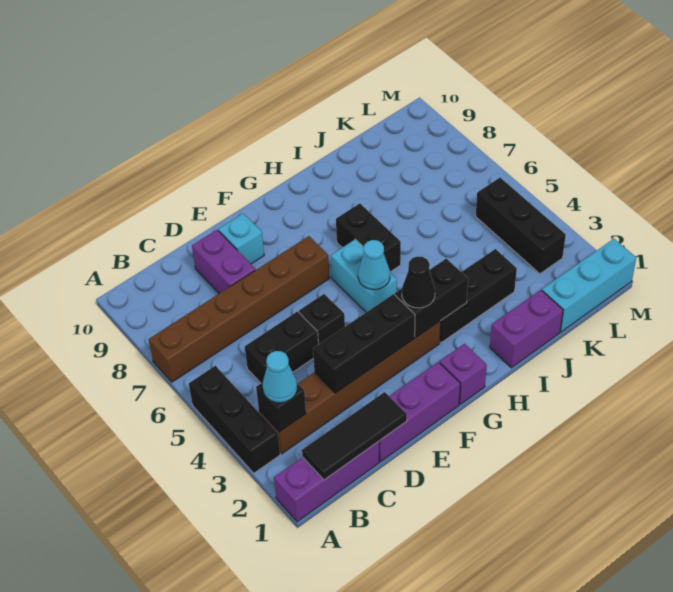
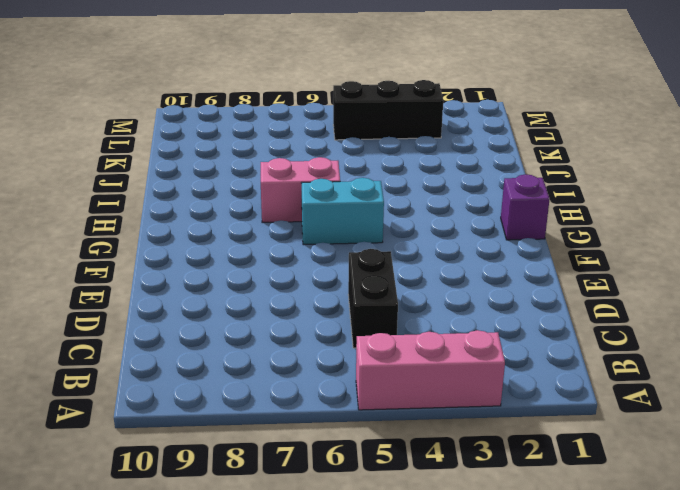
pink 1x3 brick [356,330,505,410] -> black 1x3 brick [189,366,280,473]
pink 1x2 brick [261,157,340,223] -> black 1x2 brick [336,203,401,272]
none -> purple 1x3 brick [274,441,379,522]
none -> brown 1x6 brick [149,236,330,382]
none -> brown 1x6 brick [259,321,441,454]

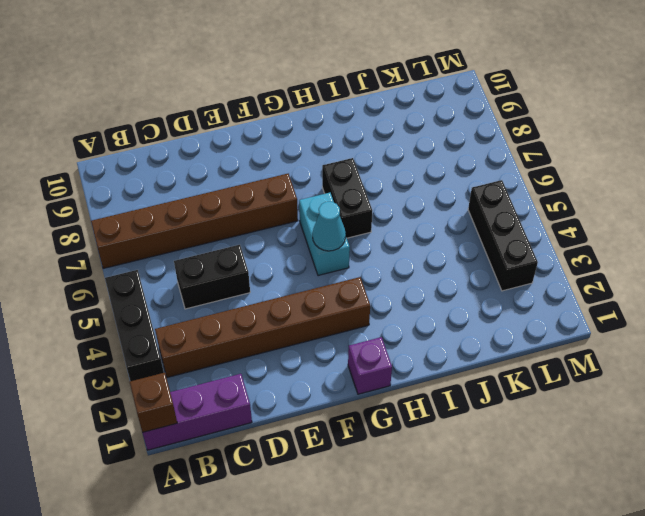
brown 1x1 brick [130,373,177,432] -> none
none -> purple 1x3 brick [379,362,460,462]
none -> purple 1x2 brick [192,230,256,293]
none -> black 1x1 brick [299,294,345,344]

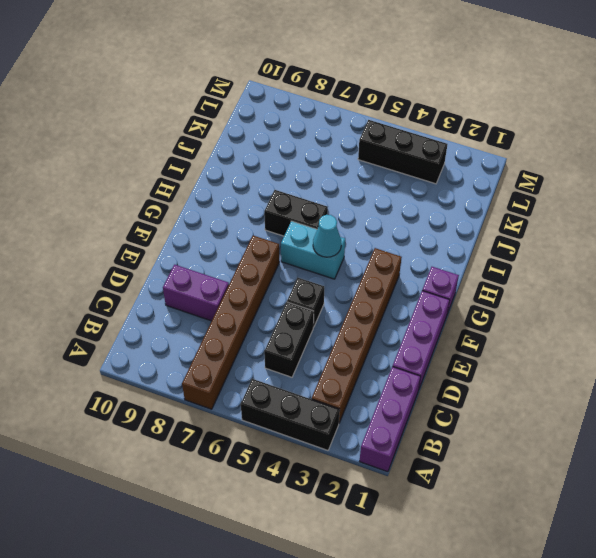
none -> cyan 1x1 brick [218,214,264,264]
none -> black 1x3 brick [440,249,517,343]
none -> purple 1x2 brick [490,290,563,368]

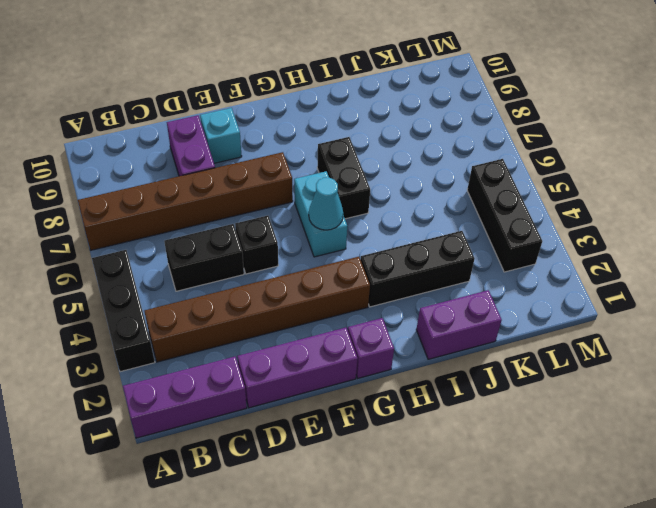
none -> cyan 1x3 brick [542,239,636,332]
none -> black 1x3 tile [302,392,407,480]
none -> black 1x1 brick [256,382,306,432]

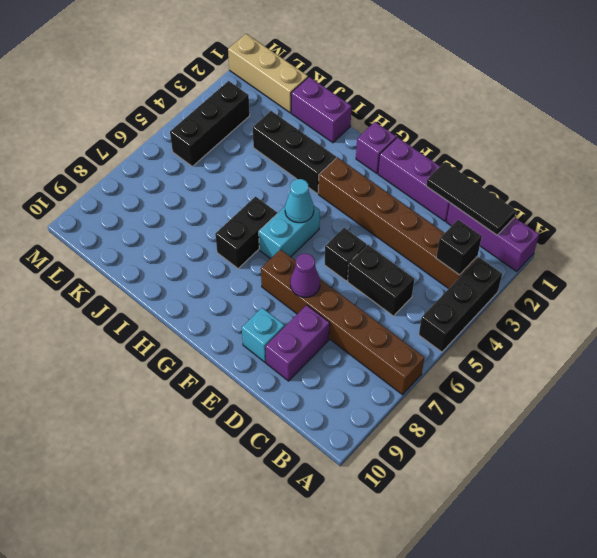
purple 1x1 cone [290,254,320,297] -> none
tan 1x3 brick [228,34,308,113] -> cyan 1x3 brick [542,239,636,332]
none -> black 1x3 brick [313,294,415,393]
none -> black 1x2 brick [395,259,468,337]
none -> cyan 1x1 cone [262,351,297,403]

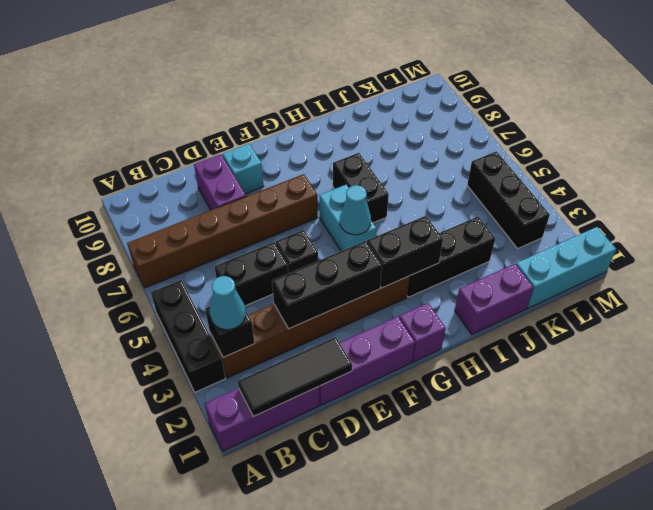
none -> black 1x1 cone [402,256,435,308]

